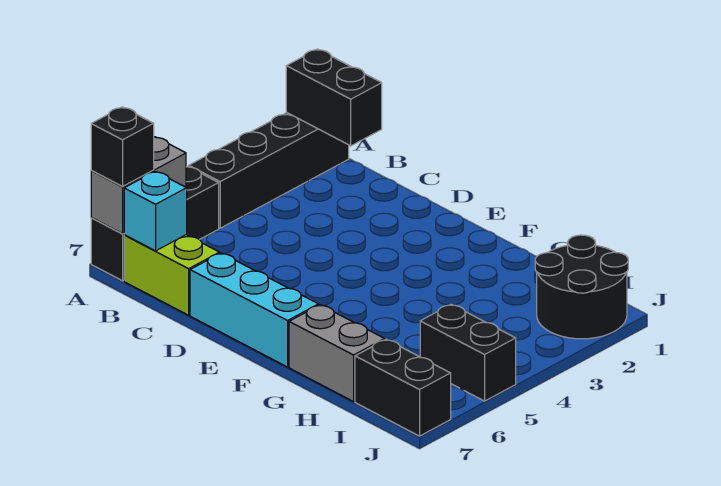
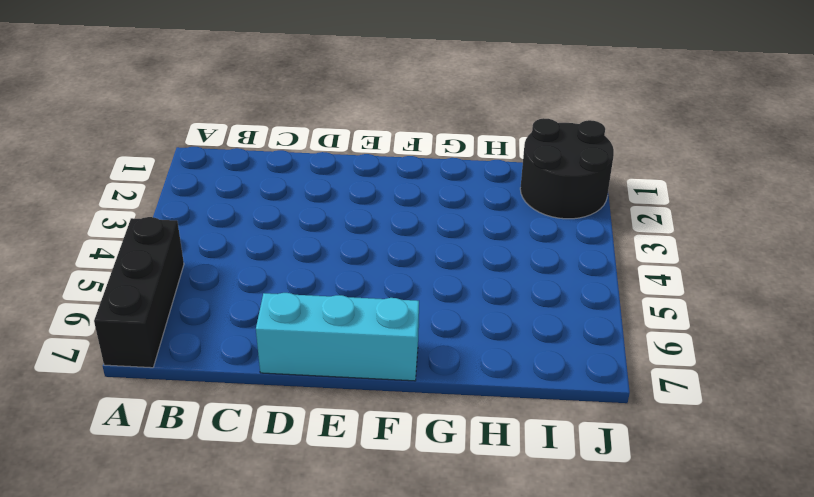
none -> black 1x4 brick [189,113,349,228]
none -> lime 1x2 brick [124,235,220,315]
none -> grey 1x2 brick [289,305,385,402]

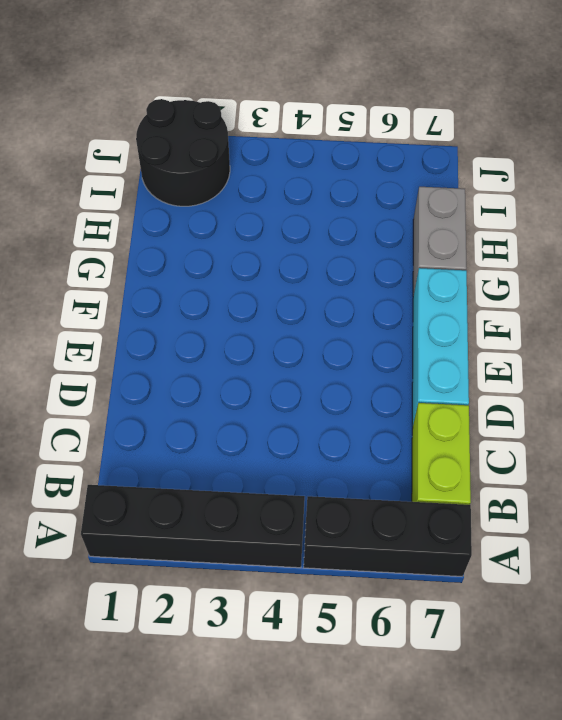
none -> black 1x2 brick [420,304,516,401]
none -> black 1x2 brick [355,339,451,436]
none -> black 1x2 brick [286,49,382,146]

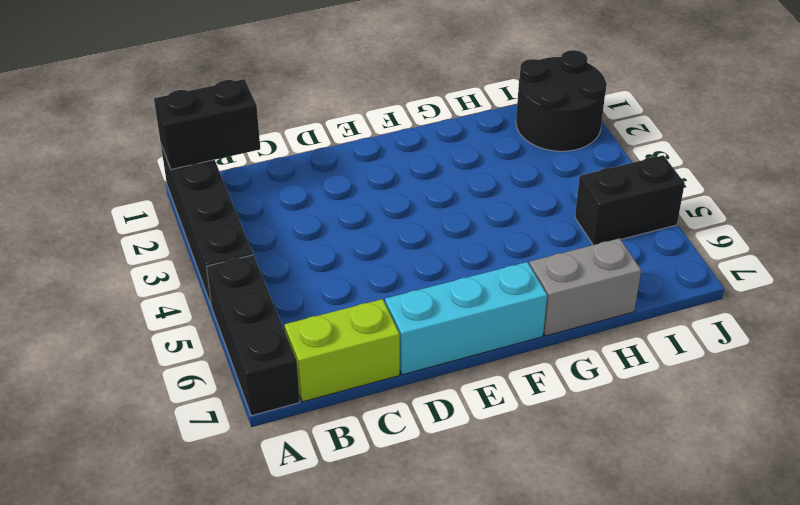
none -> black 1x2 brick [355,339,451,436]
none -> grey 1x2 brick [91,137,186,234]
none -> cyan 1x1 brick [124,171,187,251]

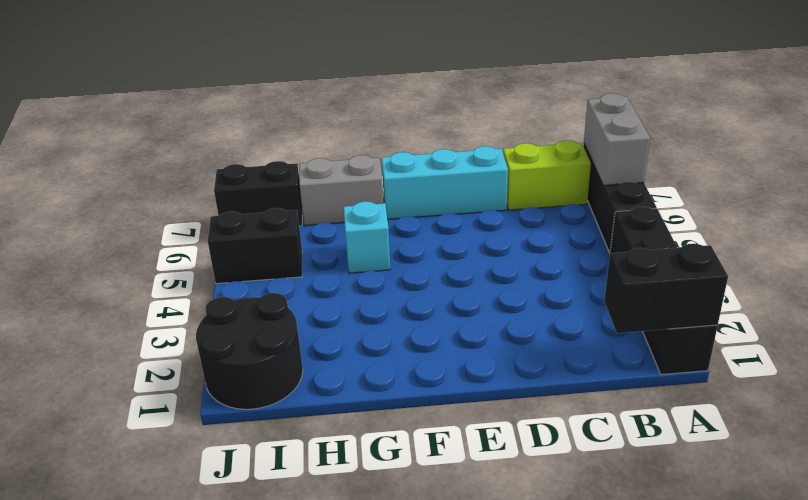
cyan 1x1 brick [344,201,391,273] -> cyan 1x1 brick moved to [124,171,187,251]
none -> black 1x1 brick [91,107,154,186]

